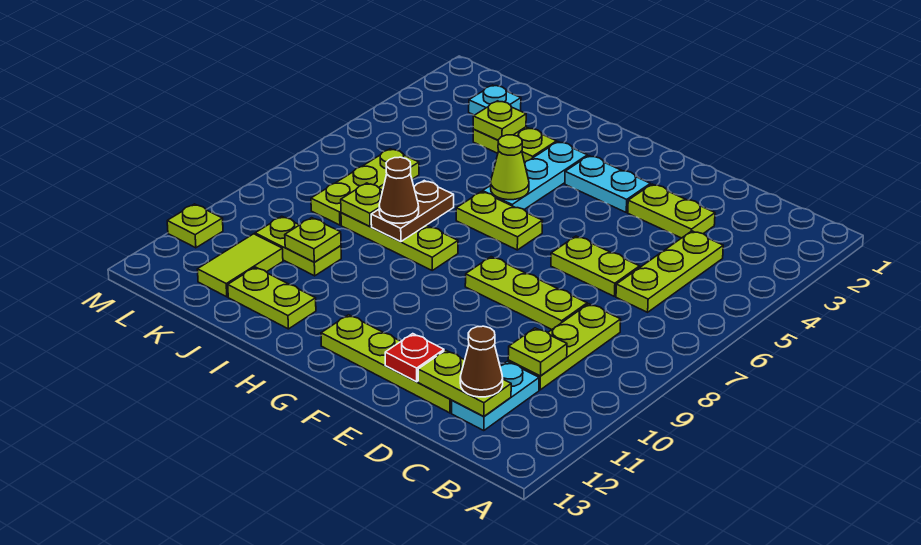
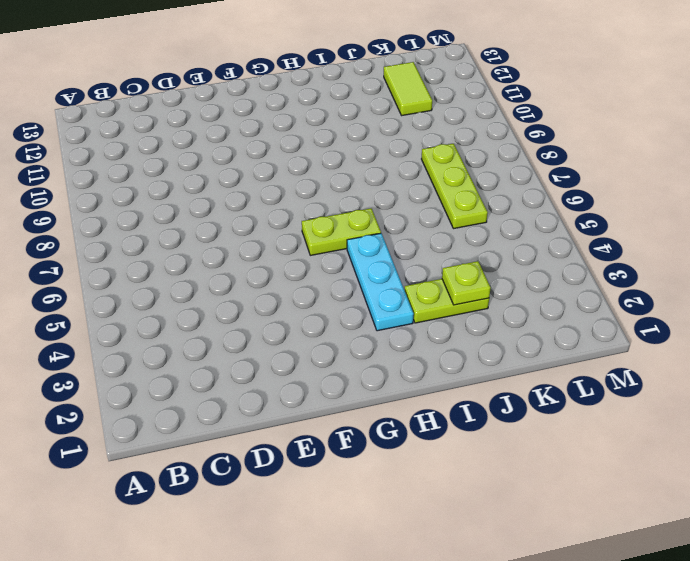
none -> lime 1x3 plate [616,231,723,312]
none -> lime 1x3 plate [508,304,621,390]
none -> cyan 1x2 plate [452,362,539,431]

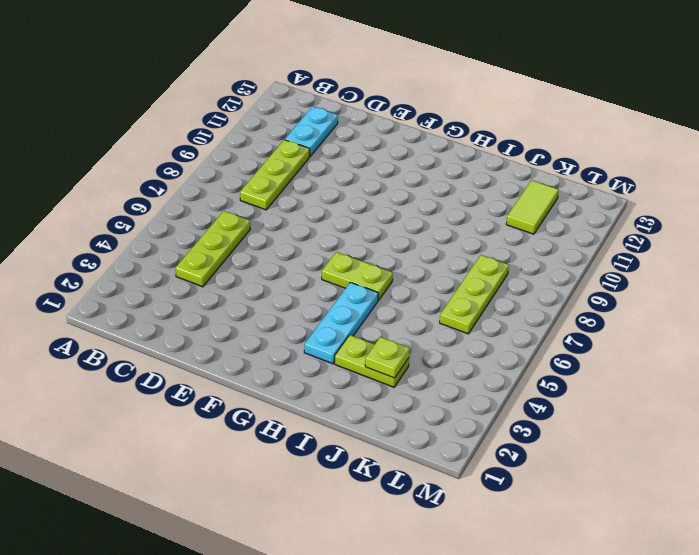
none -> lime 1x2 plate [628,184,715,238]
none -> lime 1x2 plate [551,236,640,296]
none -> lime 1x3 plate [465,257,587,329]

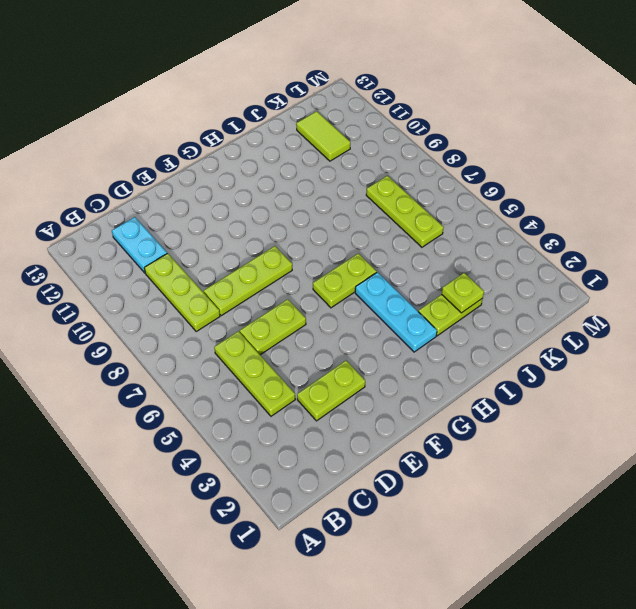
none -> lime 1x4 plate [321,315,452,413]
none -> cyan 1x2 plate [565,156,650,212]
none -> lime 1x3 plate [341,213,458,270]

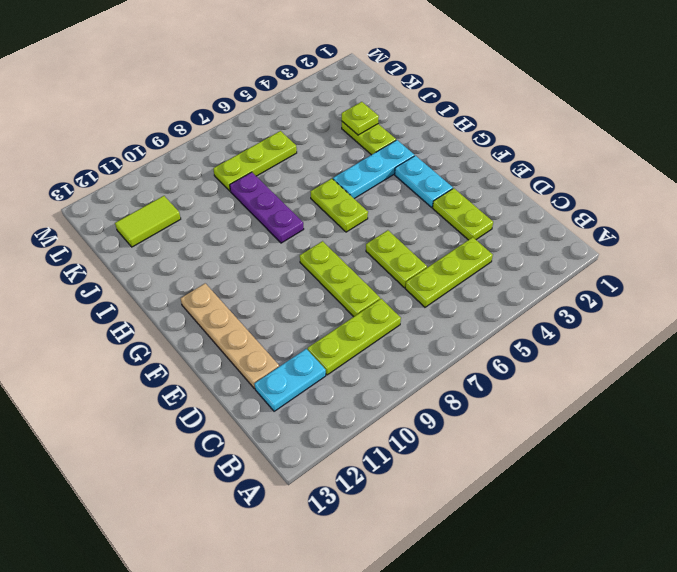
tan 1x4 plate [181,283,279,389] -> lime 1x4 plate [321,315,452,413]
purple 1x3 plate [230,172,304,243] -> lime 1x3 plate [341,213,458,270]
none -> lime 1x2 plate [228,267,316,329]
none -> lime 1x2 plate [255,216,341,276]
none -> cyan 1x1 plate [469,85,521,115]

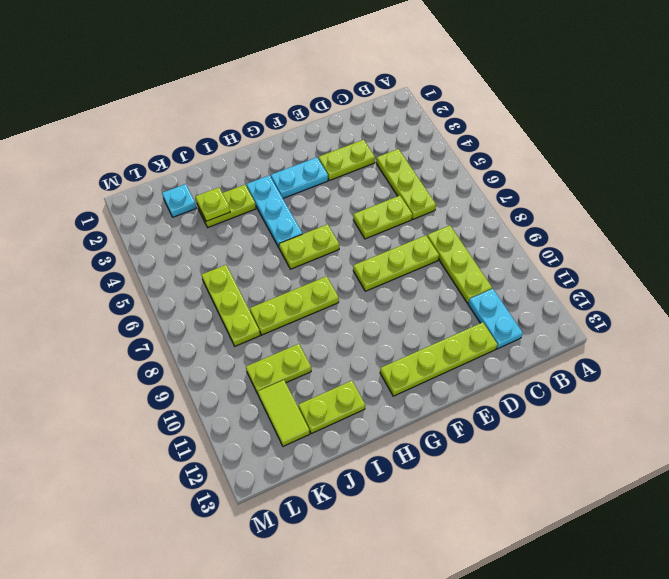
none -> lime 1x1 plate [167,204,223,248]
none -> lime 1x1 plate [508,328,567,376]
none -> lime 1x2 plate [418,350,511,416]

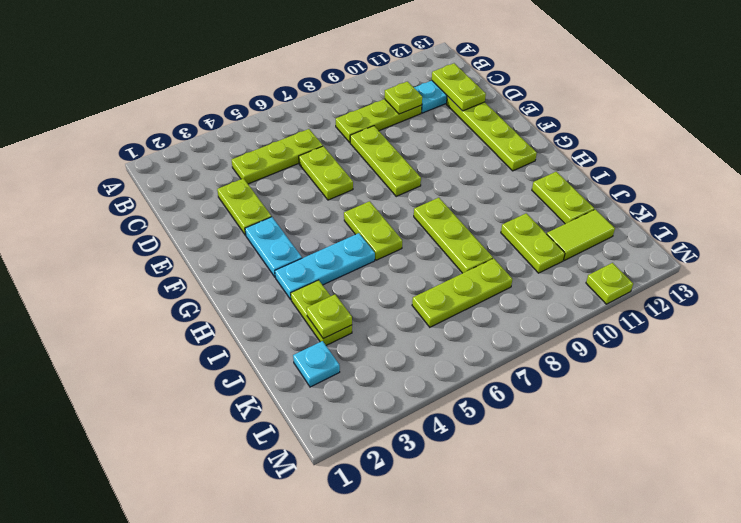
none -> red 1x1 plate [385,334,444,382]
none -> lime 1x1 cone [491,135,529,200]
none -> brown 1x2 plate [371,181,454,242]

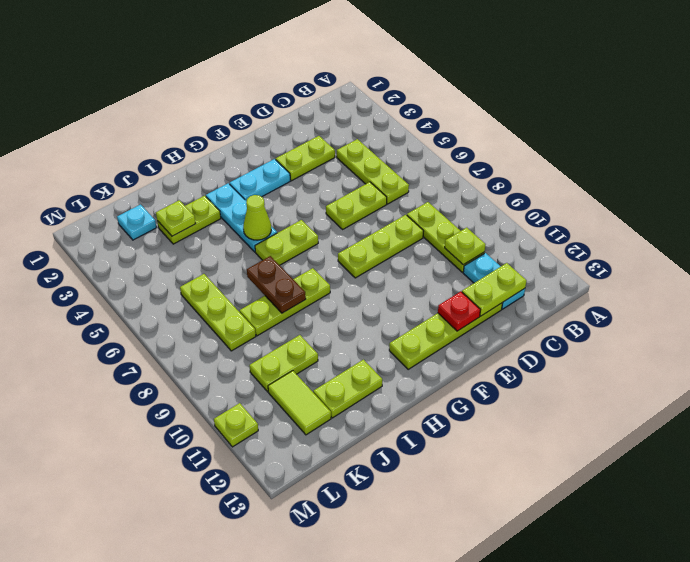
none -> lime 1x1 plate [341,183,383,227]
none -> lime 1x1 plate [285,218,341,262]
none -> brown 1x1 cone [460,326,503,397]

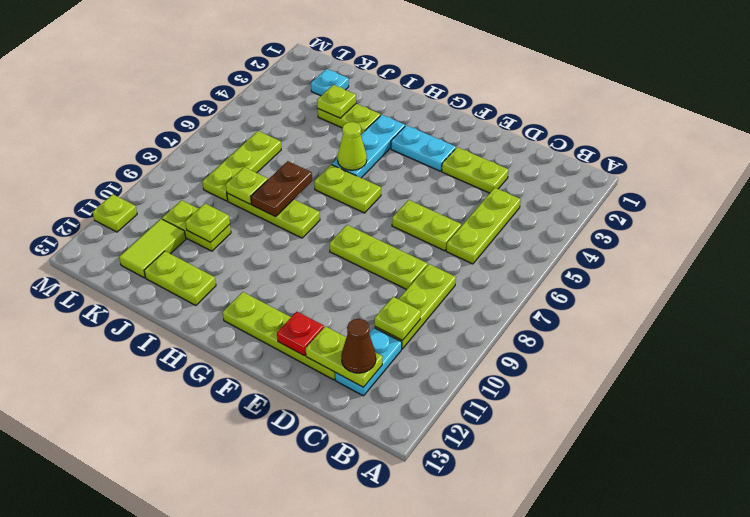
none -> brown 1x1 cone [379,157,419,223]

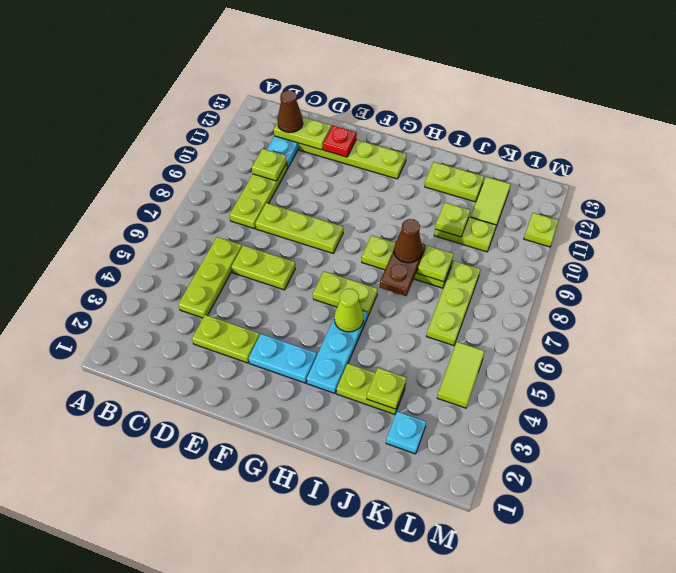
lime 1x2 tile [437,342,485,408] -> none

